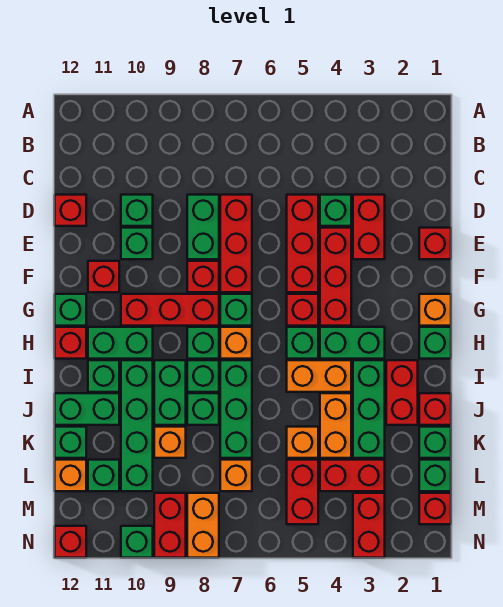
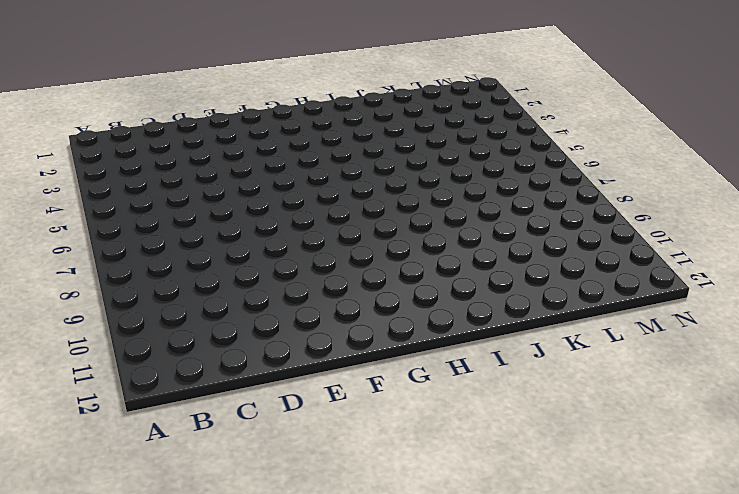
none -> red 1x2 brick [353,195,385,259]
none -> green 1x1 brick [320,195,351,226]
none -> red 1x3 brick [287,195,318,292]
none -> red 1x3 brick [220,195,252,292]

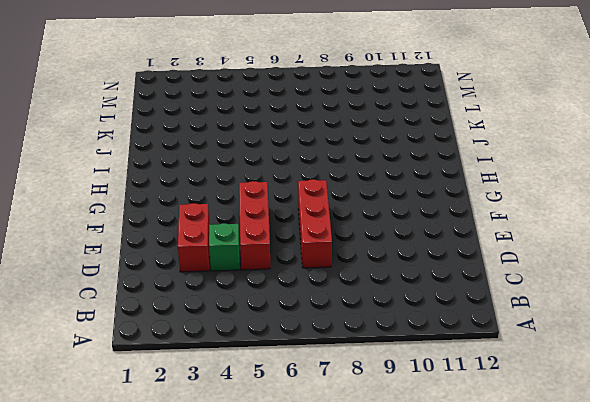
none -> green 1x2 brick [187,195,219,259]
none -> green 1x1 brick [121,195,153,226]
none -> red 1x1 brick [55,195,86,226]
none -> red 1x1 brick [419,228,451,259]

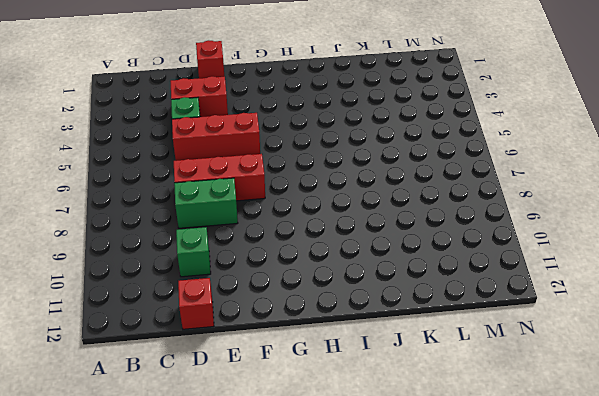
none -> red 1x3 brick [320,228,351,326]
none -> green 1x1 brick [121,228,153,259]
none -> red 1x1 brick [187,261,219,292]
none -> red 1x1 brick [88,261,119,292]

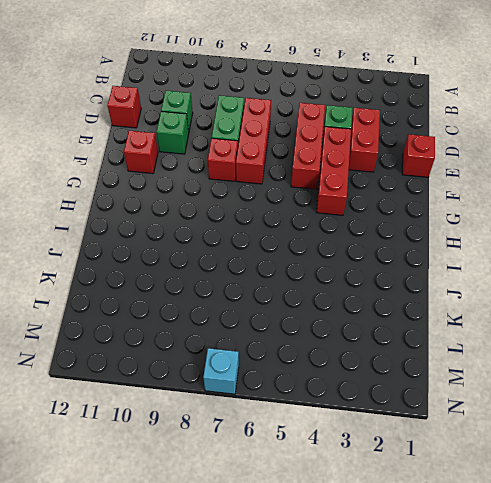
cyan 1x1 brick [203,348,239,394] -> none
none -> orange 1x1 brick [419,294,451,326]
none -> red 1x1 brick [287,294,318,326]
none -> green 1x1 brick [220,294,252,326]
none -> red 1x3 brick [121,294,219,326]

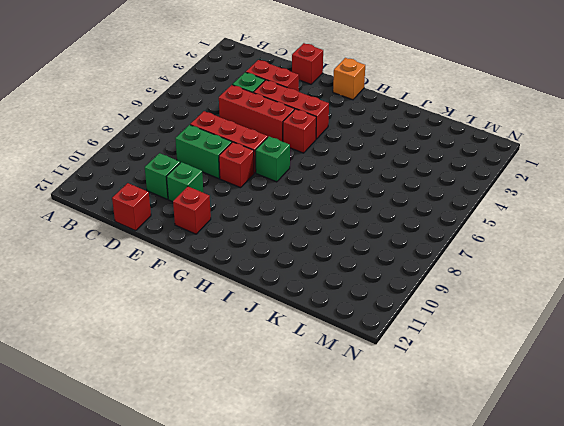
none -> red 1x3 brick [121,294,219,326]
none -> green 1x1 brick [55,294,86,326]
none -> green 1x1 brick [419,327,451,359]
none -> green 1x2 brick [320,327,385,359]

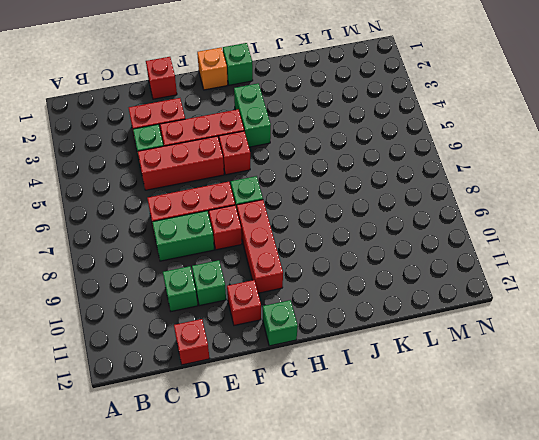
none -> green 1x1 brick [287,327,318,359]
none -> orange 1x1 brick [220,327,252,359]
none -> green 1x1 brick [187,327,219,359]
none -> green 1x2 brick [88,327,153,359]

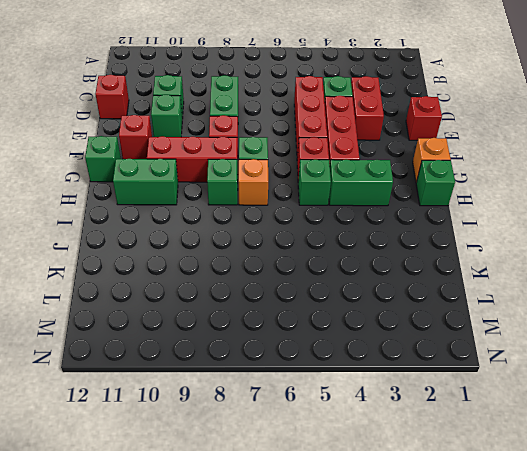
none -> red 1x3 brick [220,195,252,292]
none -> red 1x1 brick [55,327,86,359]
none -> red 1x2 brick [386,360,418,425]
none -> green 1x3 brick [353,360,385,458]

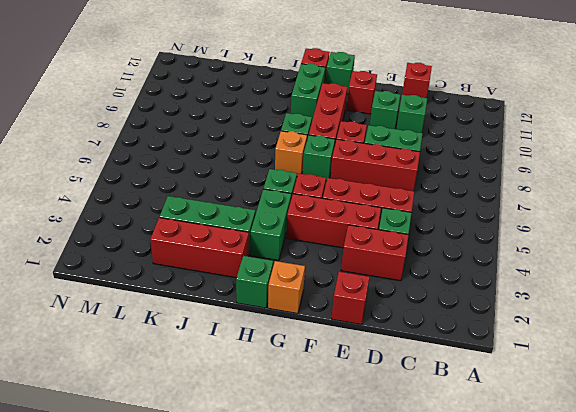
red 1x3 brick [150,218,249,278] -> red 1x2 brick [386,360,418,425]
none -> orange 1x2 brick [287,360,351,392]
none -> green 1x3 brick [220,360,252,458]
none -> green 1x1 brick [187,360,219,392]
none -> green 1x2 brick [154,360,186,425]

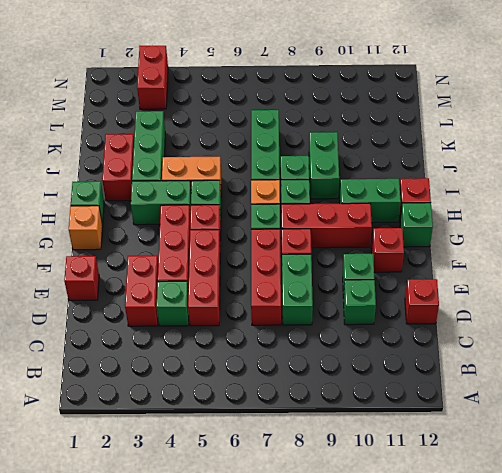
none -> green 1x4 brick [121,360,153,491]
none -> green 1x1 brick [88,360,119,392]
none -> red 1x1 brick [419,393,451,425]
none -> orange 1x2 brick [320,393,351,458]

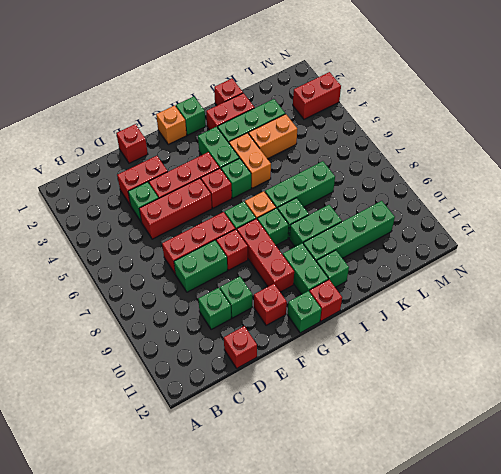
none -> green 1x1 brick [187,393,219,425]
none -> green 1x2 brick [55,393,119,425]
none -> green 1x1 brick [419,427,451,458]
none -> orange 1x1 brick [287,427,318,458]

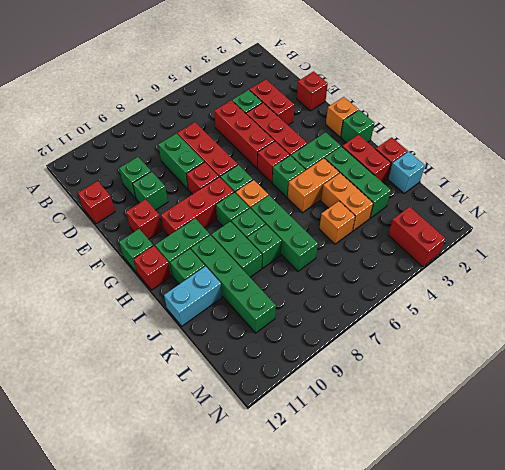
cyan 1x2 brick [164,266,222,326] -> green 1x2 brick [55,393,119,425]
cyan 1x1 brick [388,152,425,193] -> green 1x1 brick [419,427,451,458]
none -> orange 1x1 brick [154,427,186,458]
none -> green 1x1 brick [55,427,86,458]
none -> green 1x1 brick [419,460,451,491]
none -> red 1x2 brick [320,460,385,491]

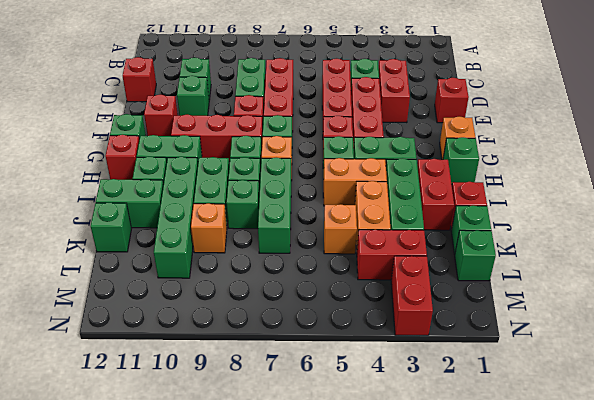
none -> red 1x2 brick [287,460,318,524]
none -> orange 1x1 brick [220,460,252,491]
none -> green 1x1 brick [88,460,119,491]
none -> orange 1x1 brick [55,460,86,491]

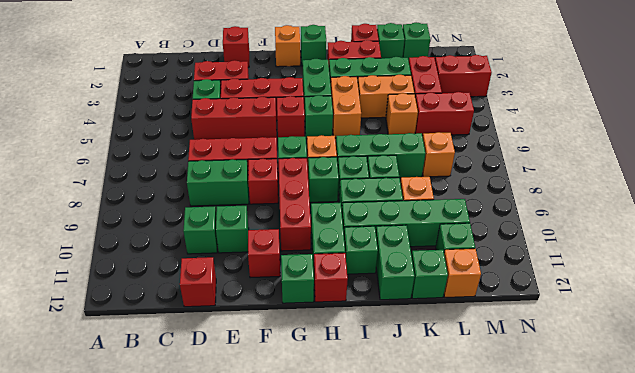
none -> red 1x1 brick [419,493,451,524]
none -> orange 1x2 brick [187,493,219,558]
none -> red 1x2 brick [154,493,186,558]
none -> green 1x1 brick [121,526,153,558]

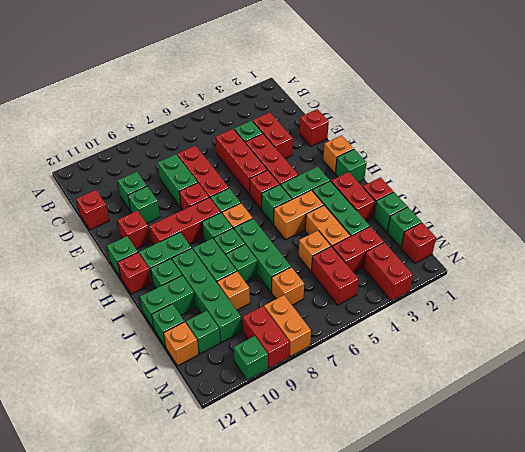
none -> red 1x1 brick [55,526,86,558]

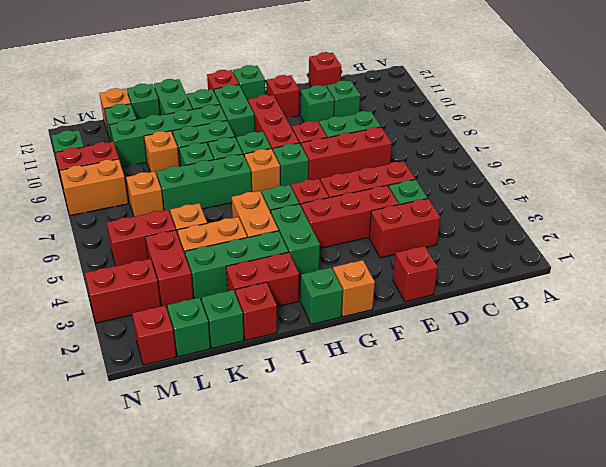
none -> red 1x1 brick [55,526,86,558]

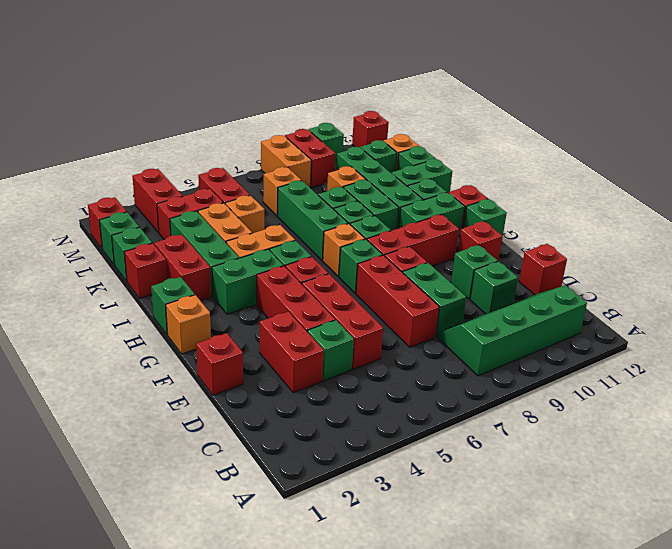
green 2x4 slope [438,286,587,376] -> none

